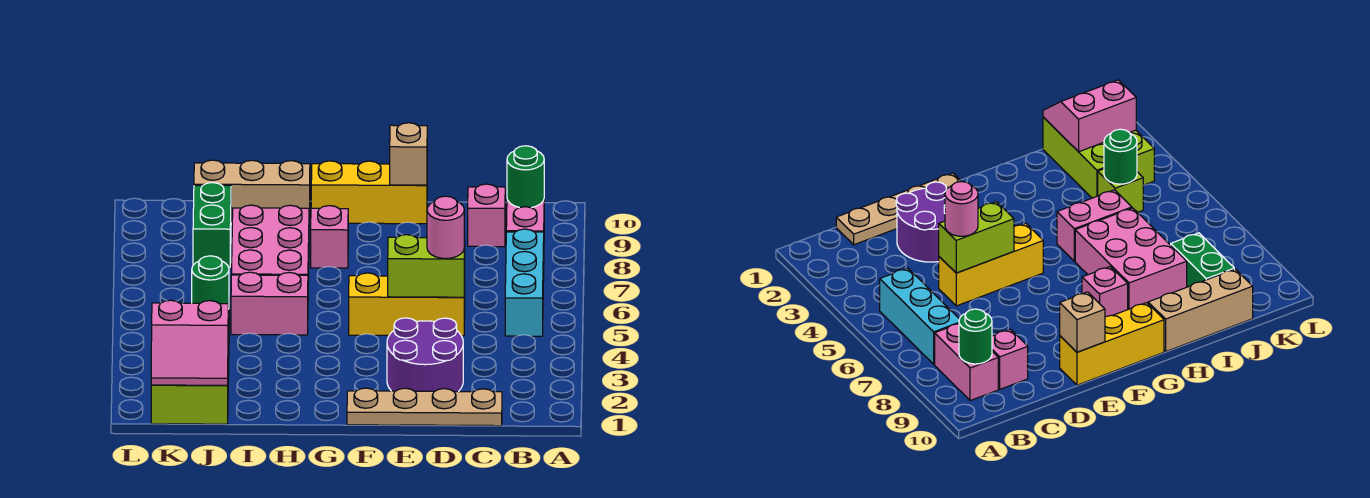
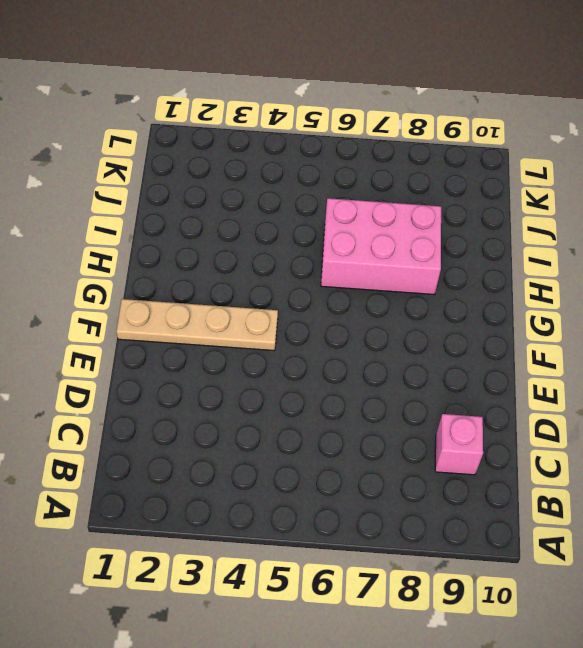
tan 1x4 plate [116,299,278,351] -> tan 1x4 plate turned to [347,388,502,426]
none -> cyan 1x3 brick [505,229,544,336]
none -> pink 1x2 brick [506,199,544,232]
none -> purple 2x2 round brick [387,318,463,392]

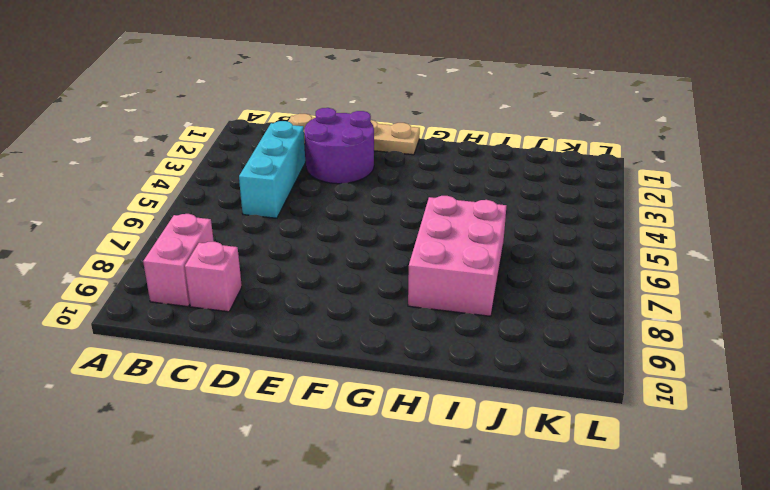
cyan 1x3 brick [239,121,305,218] -> cyan 1x3 brick moved to [505,229,544,336]
none -> yellow 1x3 brick [349,273,465,336]
none -> yellow 1x3 brick [311,161,427,224]
none -> pink 1x1 brick [311,206,348,268]

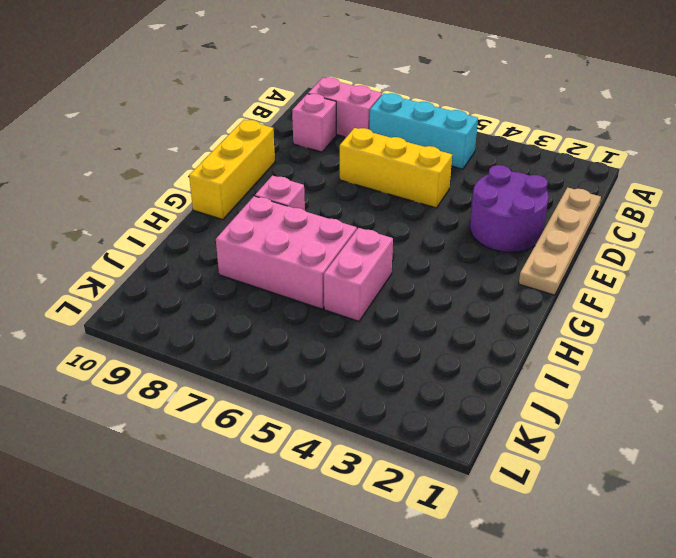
yellow 1x3 brick [340,128,452,208] -> yellow 1x3 brick turned to [349,273,465,336]
none -> tan 1x3 brick [194,160,310,223]
none -> lime 2x3 brick [151,320,229,424]
none -> lime 1x1 brick [1098,169,1143,212]

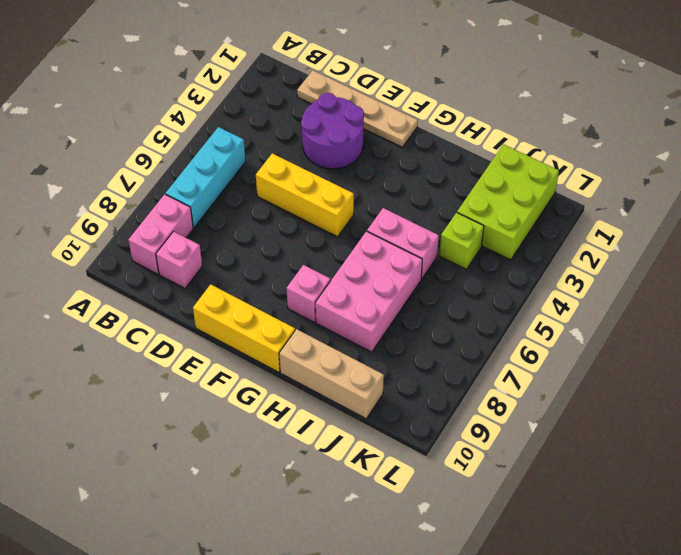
none -> green 1x2 brick [193,183,231,267]
none -> green 1x1 round brick [507,146,544,208]
none -> lime 1x2 brick [388,235,465,297]

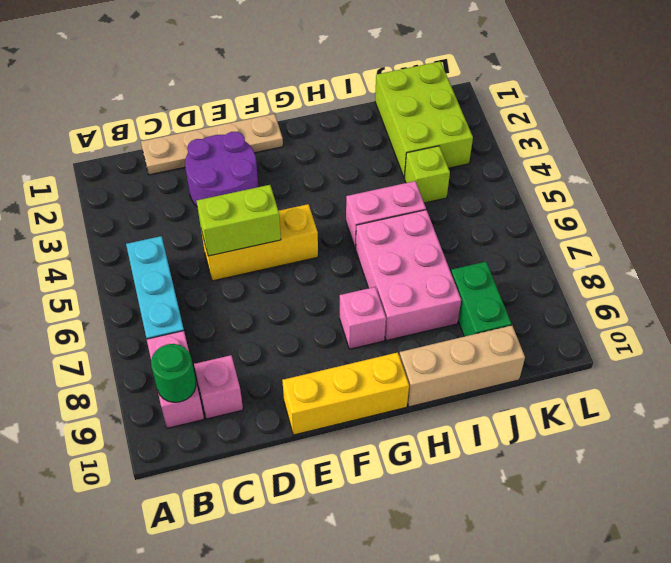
none -> tan 1x1 brick [390,123,427,185]
none -> pink 2x2 slope [151,300,228,385]
none -> green 1x1 round brick [192,256,229,309]

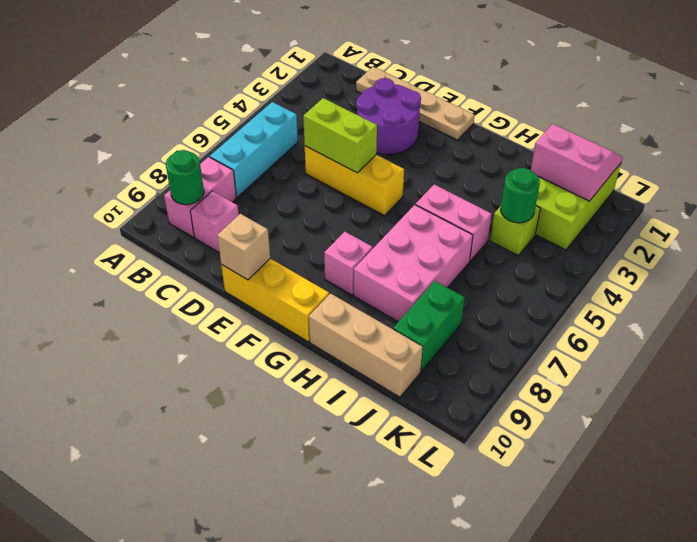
none -> pink 1x1 round brick [427,196,464,259]

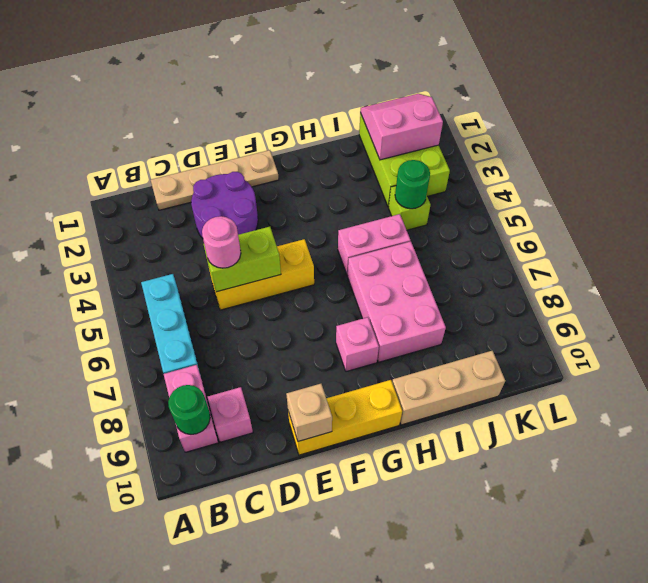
none -> green 1x2 brick [193,183,231,267]

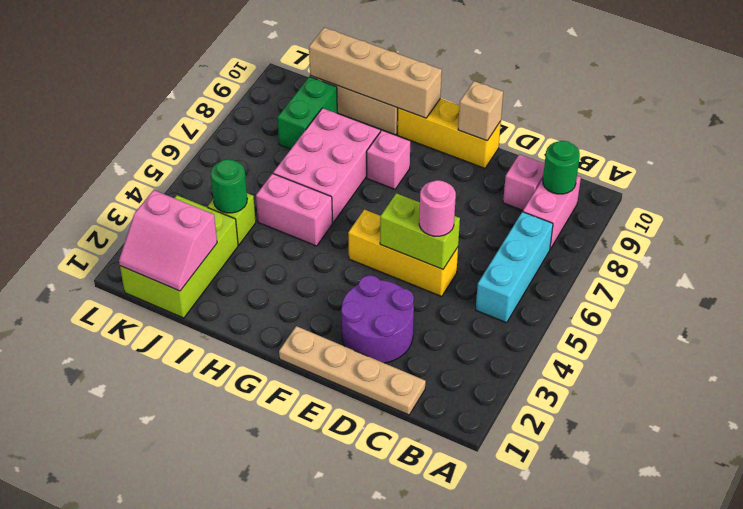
tan 1x4 brick [309,27,442,118] -> none

